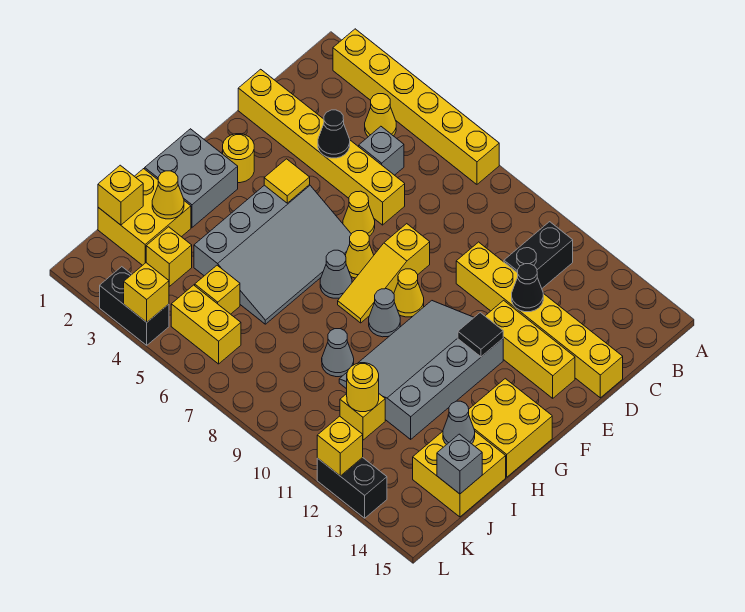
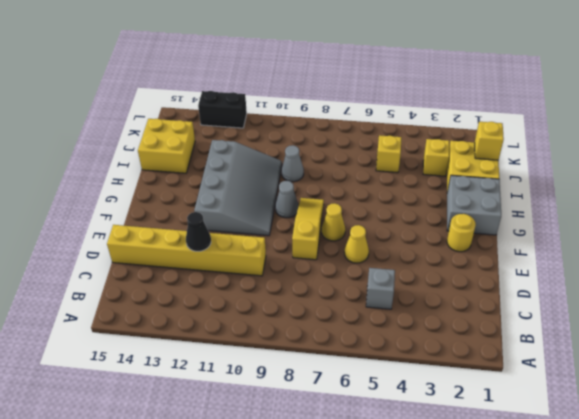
none -> yellow 1x6 brick [333,29,499,184]
none -> yellow 1x1 cone [365,94,396,137]
none -> black 1x2 brick [504,222,573,288]
none -> yellow 1x6 brick [238,69,405,225]

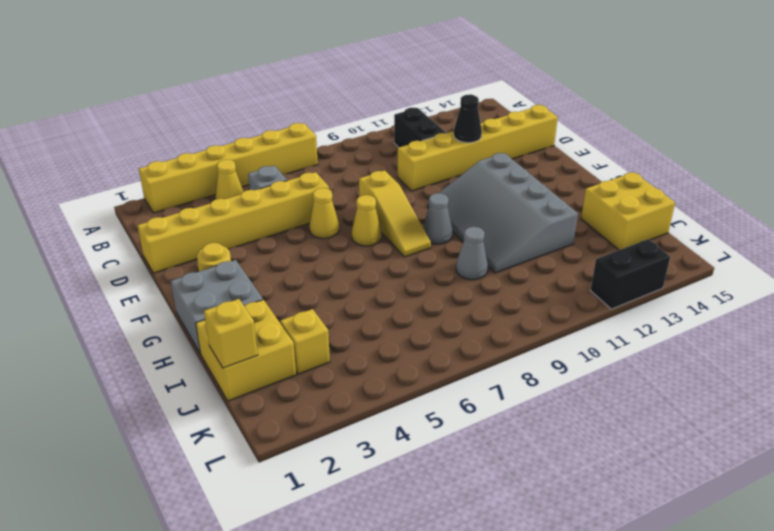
none -> yellow 1x3 brick [485,300,575,398]
none -> grey 3x4 slope [194,185,351,324]
none -> yellow 1x1 cone [394,269,424,317]
none -> grey 1x1 cone [320,250,352,298]

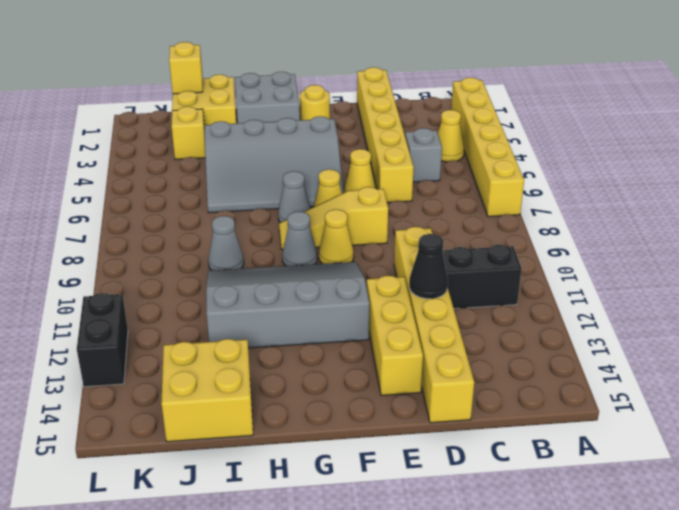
none -> yellow 2x2 brick [469,379,552,477]
none -> yellow 1x1 brick [195,265,240,314]
none -> yellow 1x1 brick [340,394,385,440]
none -> yellow 1x2 brick [171,285,241,364]

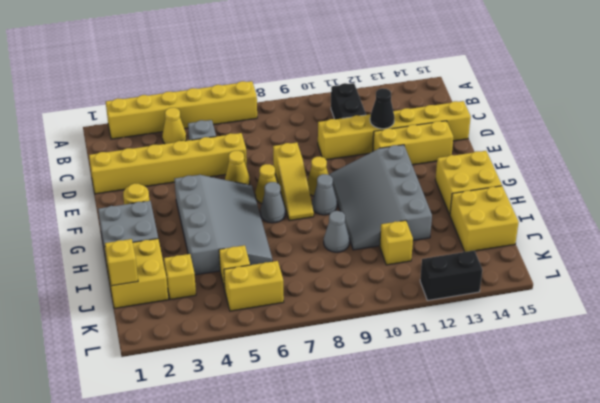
none -> black 1x2 brick [100,267,169,345]
none -> black 1x1 cone [318,110,350,158]
none -> yellow 1x1 tile [264,159,310,203]
none -> black 1x1 tile [458,313,503,357]

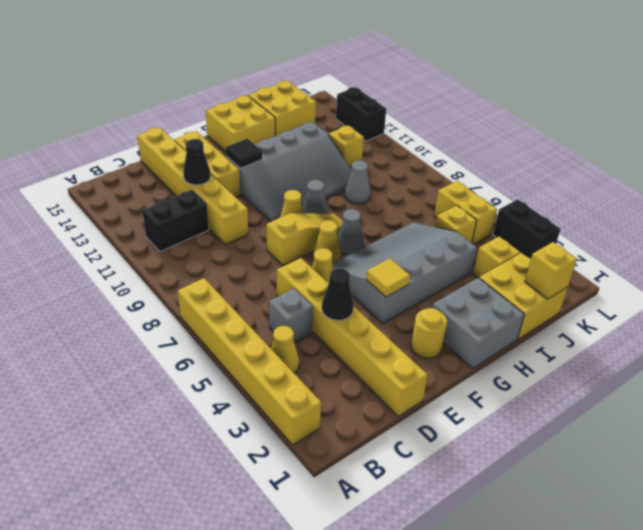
none -> yellow 1x1 cone [152,171,184,219]
none -> grey 1x1 cone [443,401,475,445]
none -> yellow 1x1 round brick [347,363,379,412]
none -> grey 1x1 brick [437,434,482,494]

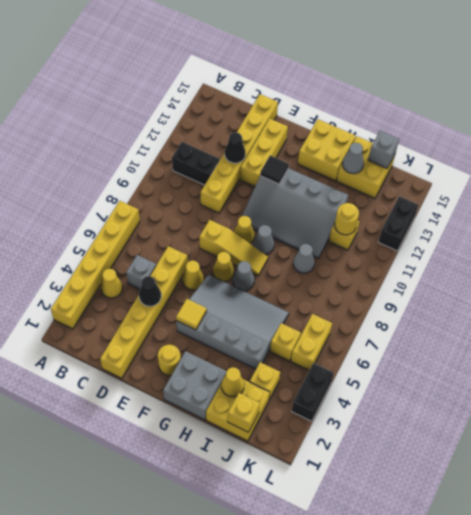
none -> yellow 1x1 brick [124,263,169,322]
none -> yellow 1x1 brick [317,416,363,476]

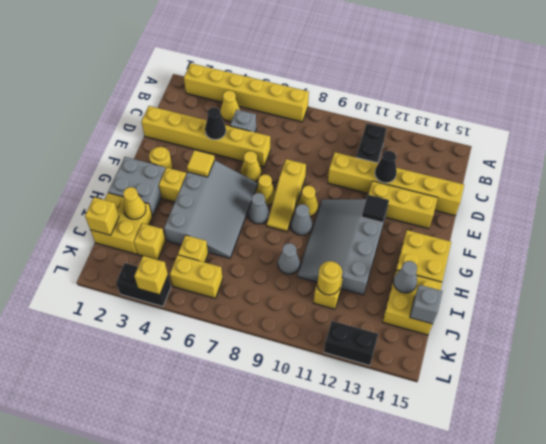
yellow 1x1 brick [159,168,187,202] -> yellow 1x1 brick moved to [317,416,363,476]

